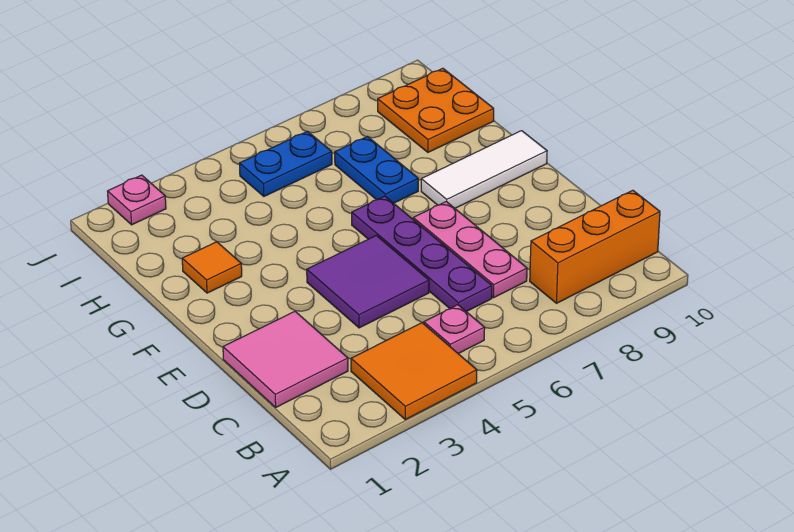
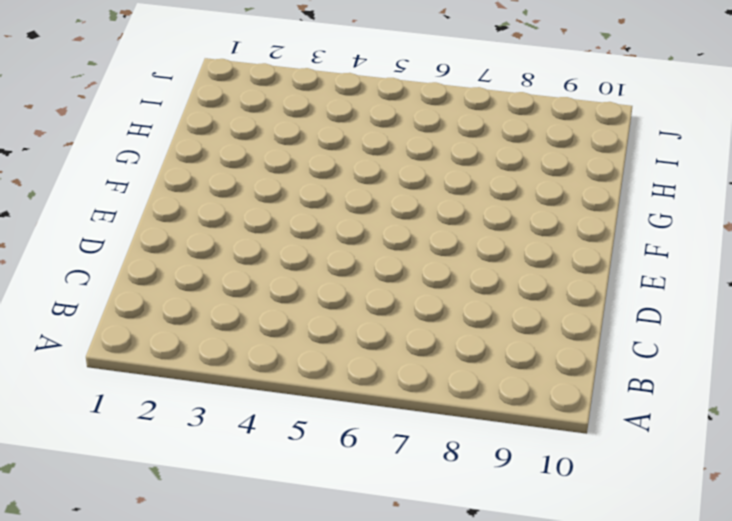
none -> orange 2x2 tile [351,323,477,420]
none -> pink 1x1 plate [424,305,485,354]
none -> orange 1x3 brick [530,190,660,303]

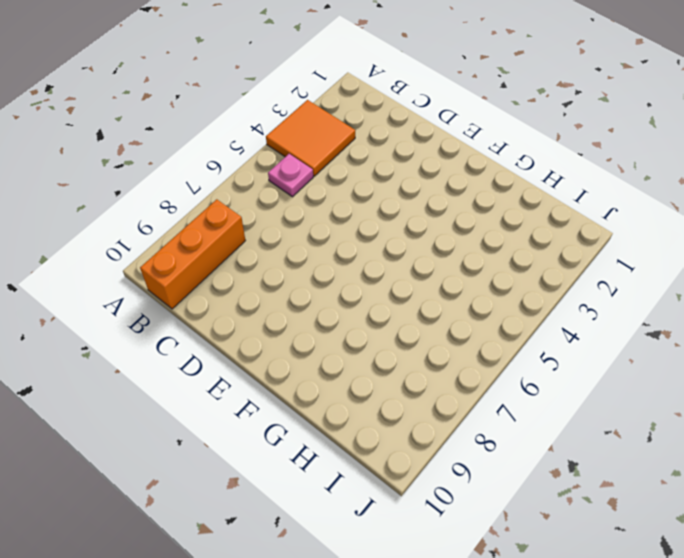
none -> pink 2x2 tile [223,311,348,407]
none -> purple 1x4 plate [352,196,492,312]
none -> pink 1x3 plate [413,201,527,298]

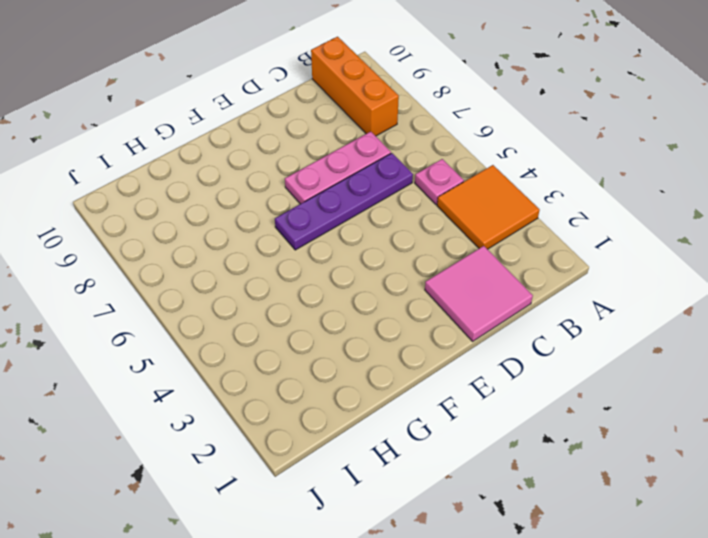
none -> purple 2x2 tile [307,235,429,328]
none -> white 1x3 tile [421,131,547,208]
none -> orange 1x1 tile [182,242,242,293]

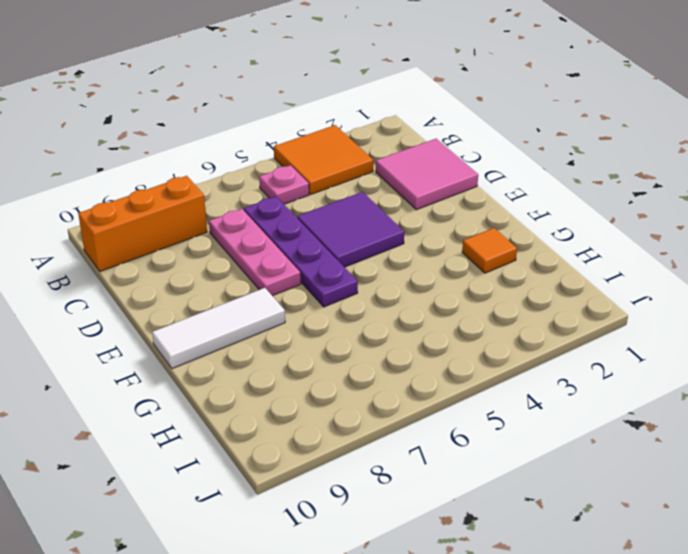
none -> blue 1x2 plate [335,137,418,203]
none -> orange 2x2 plate [378,68,494,152]
none -> blue 1x2 plate [239,131,332,196]

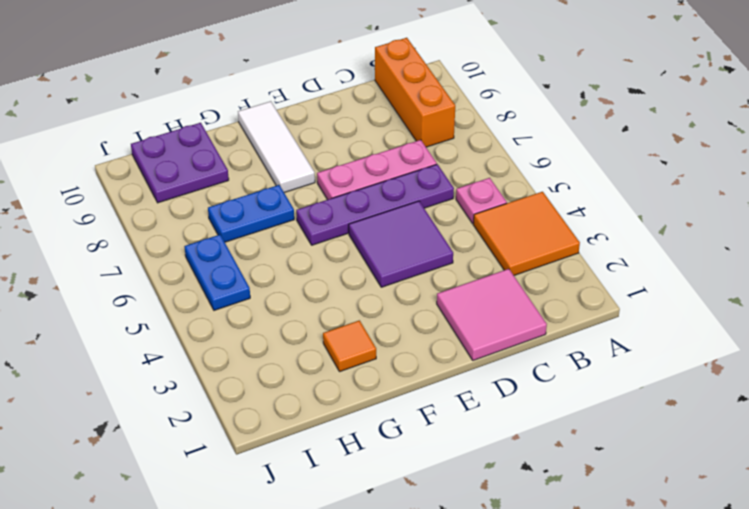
purple 2x2 plate [131,123,229,203] -> orange 2x2 plate [378,68,494,152]
none -> pink 1x1 plate [108,175,166,225]

